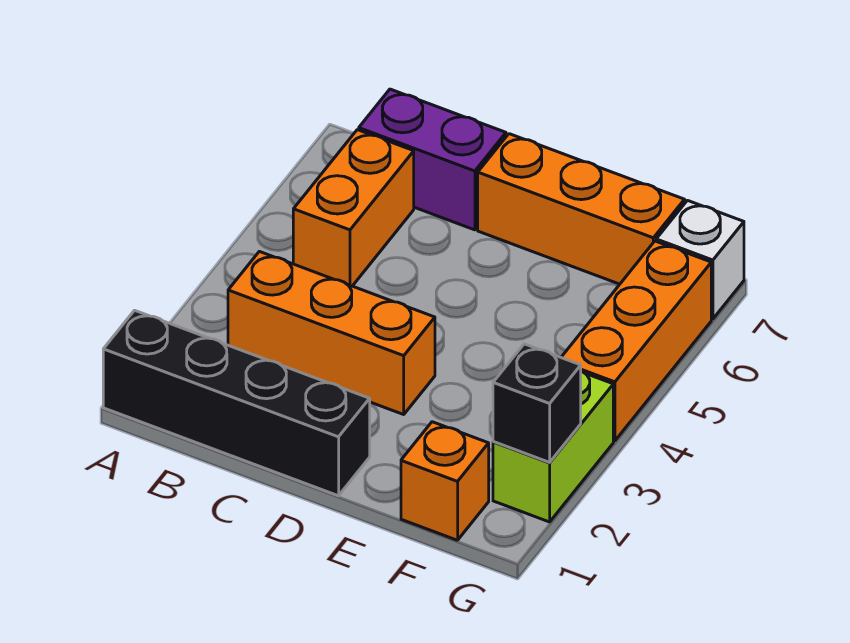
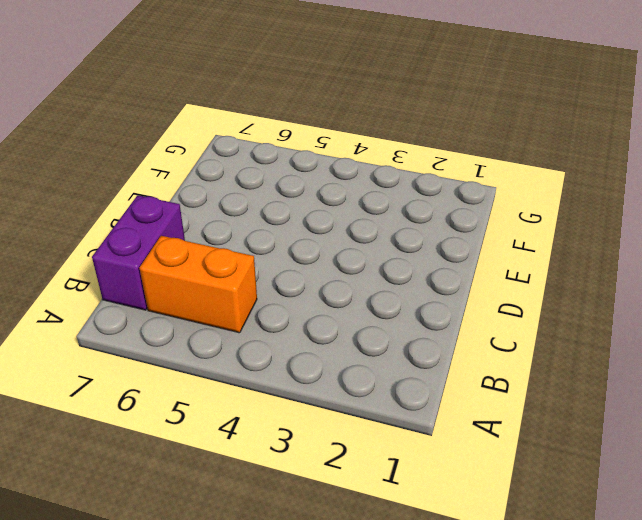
none -> black 1x4 brick [103,310,370,496]
none -> orange 1x3 brick [228,251,435,414]

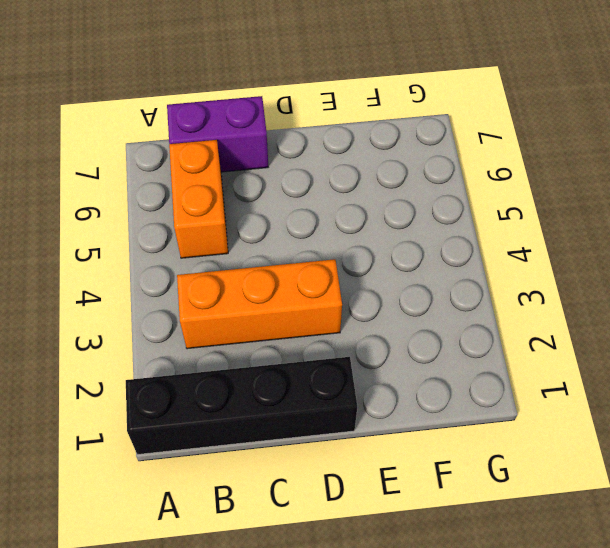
none -> orange 1x3 brick [478,134,685,284]
none -> orange 1x1 brick [401,422,489,540]

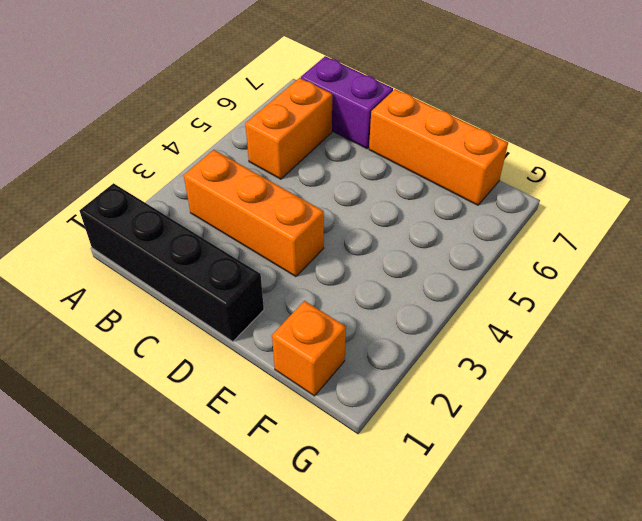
none -> lime 1x2 brick [493,371,613,522]
none -> orange 1x3 brick [561,241,711,441]

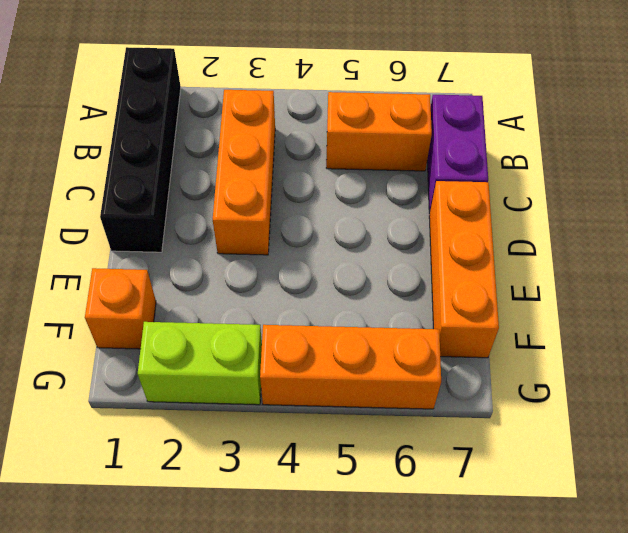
none -> white 1x1 brick [656,201,744,319]
none -> black 1x1 brick [493,344,581,462]

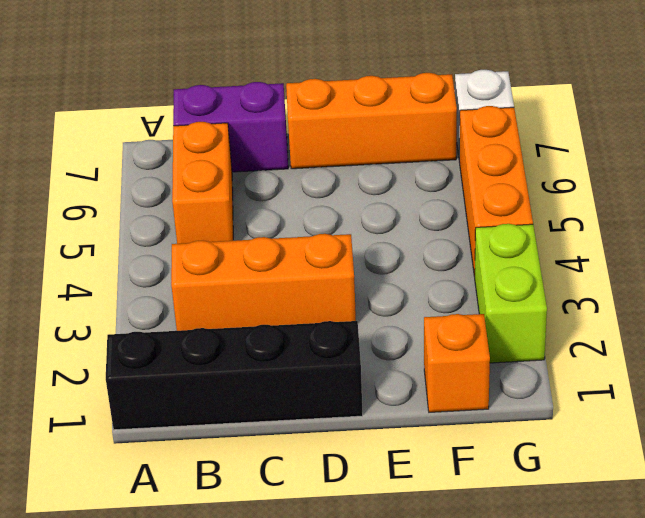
none -> black 1x1 brick [493,344,581,462]

